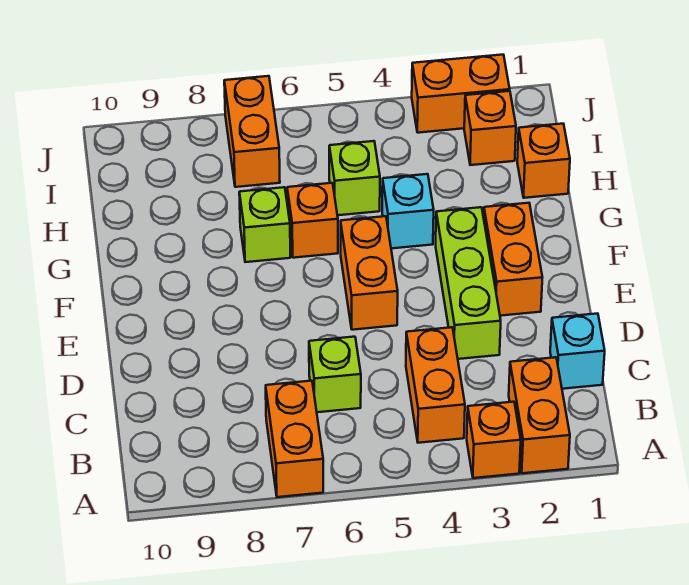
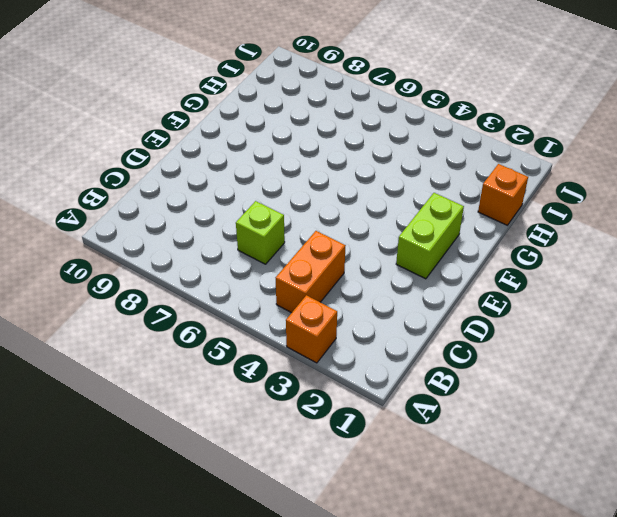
lime 1x2 brick [396,193,464,279] -> orange 1x2 brick [484,203,542,316]
none -> orange 1x2 brick [509,357,570,473]
none -> orange 1x2 brick [266,381,323,497]
none -> cyan 1x1 brick [550,313,605,389]

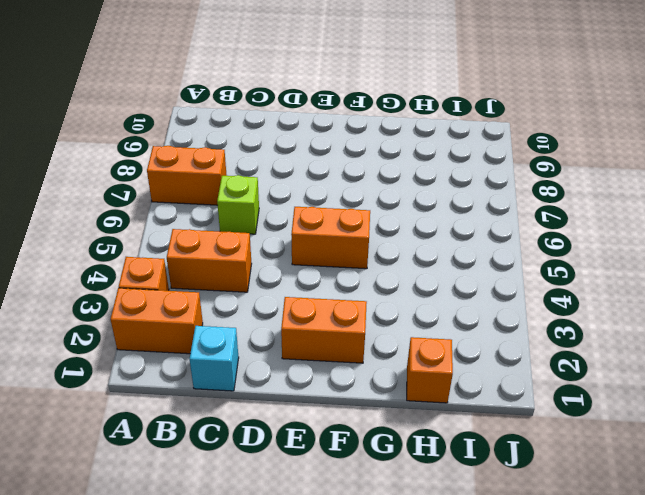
none -> lime 1x3 brick [436,207,501,359]
none -> cyan 1x1 brick [382,174,434,248]
none -> orange 1x1 brick [287,183,338,258]

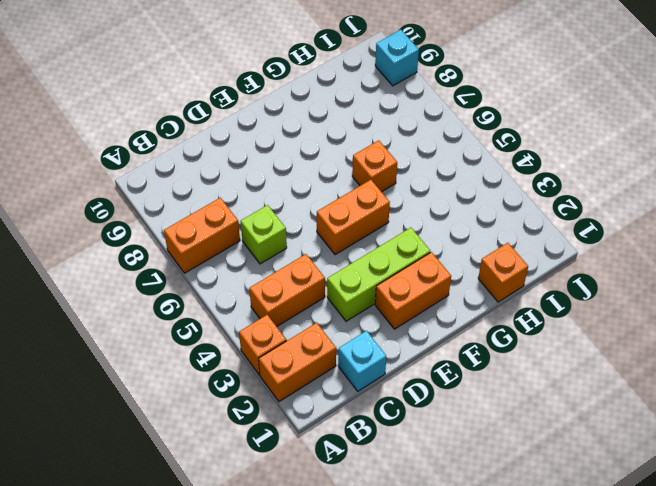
cyan 1x1 brick [375,30,419,86] -> cyan 1x1 brick moved to [382,174,434,248]
none -> lime 1x1 brick [239,187,290,262]
none -> lime 1x1 brick [329,141,380,215]
none -> orange 1x1 brick [464,91,516,165]

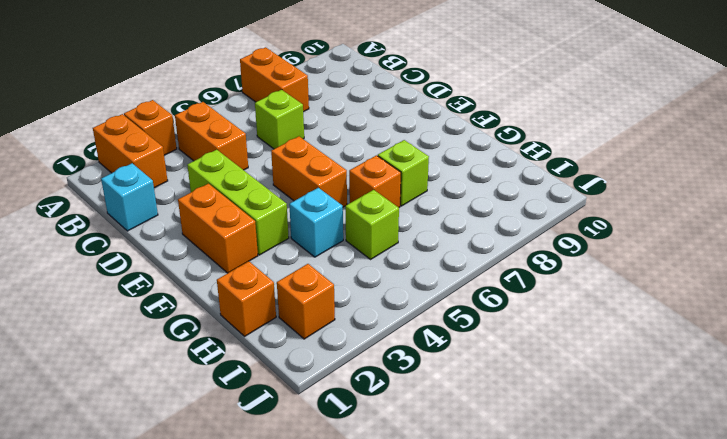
none -> orange 1x2 brick [224,76,280,187]
none -> orange 1x2 brick [412,55,510,133]

